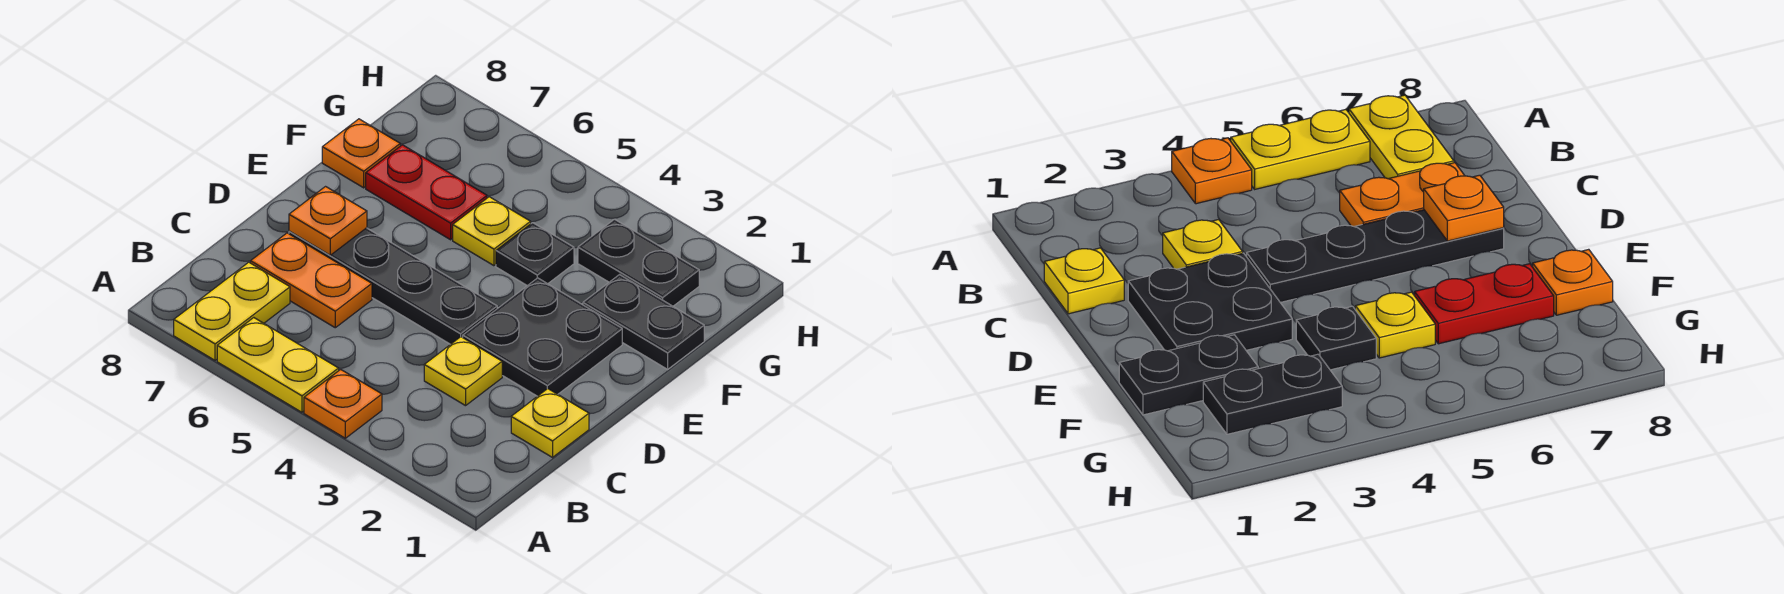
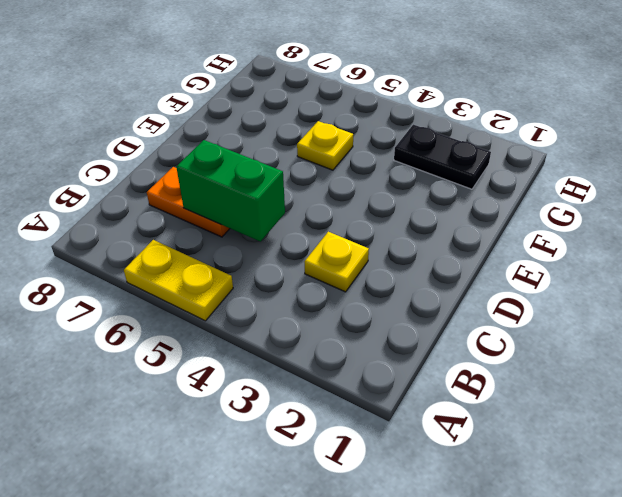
green 1x2 brick [176,140,285,241] -> none
none -> orange 1x1 plate [304,369,382,438]
none -> yellow 1x2 plate [174,262,290,360]
none -> yellow 1x1 plate [511,389,589,457]

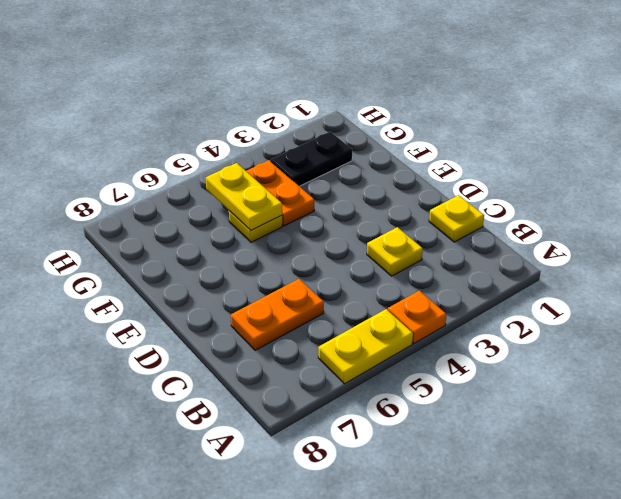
orange 1x2 plate [247,160,314,226] -> black 1x1 plate [496,223,574,286]
yellow 1x2 plate [206,163,282,230] -> yellow 1x2 plate moved to [174,262,290,360]
none -> black 2x2 plate [463,278,622,396]
none -> black 1x4 plate [289,228,497,344]
none -> black 1x2 plate [583,275,704,369]

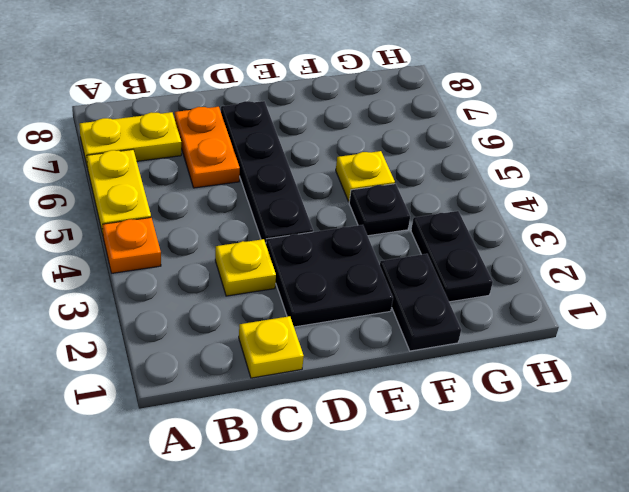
none -> red 1x2 plate [366,145,487,240]
none -> orange 1x1 plate [322,119,400,188]
none -> orange 1x1 plate [289,187,367,255]

